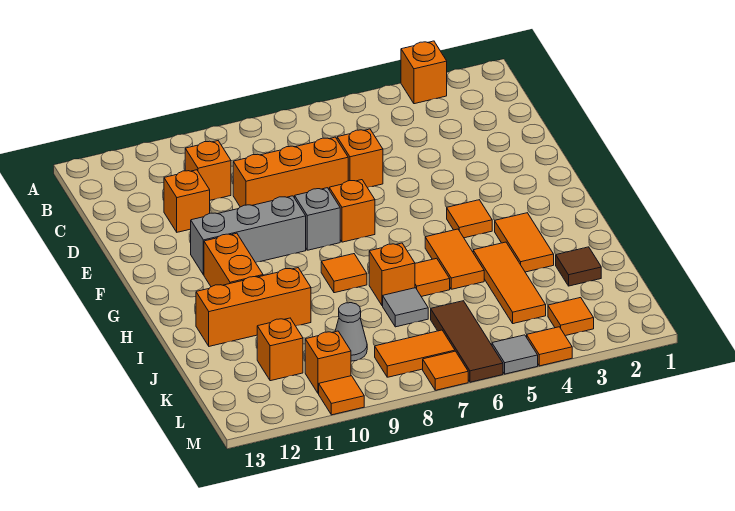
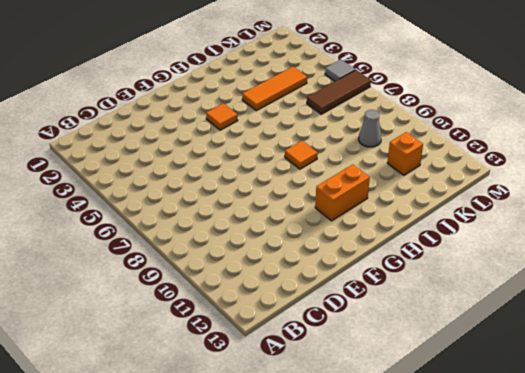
none -> orange 1x1 brick [401,41,447,104]
none -> orange 1x1 brick [185,141,231,200]
none -> orange 1x1 brick [337,129,383,188]

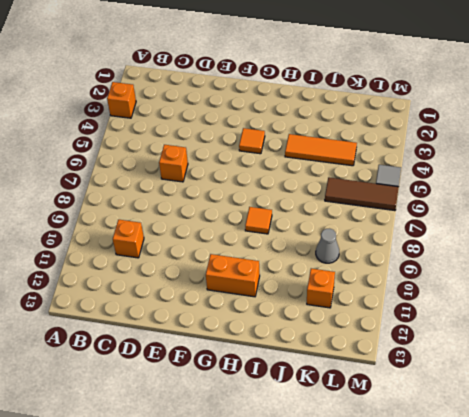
none -> orange 1x3 brick [233,137,348,207]
none -> orange 1x1 brick [164,170,210,232]
none -> orange 1x1 brick [329,180,375,242]

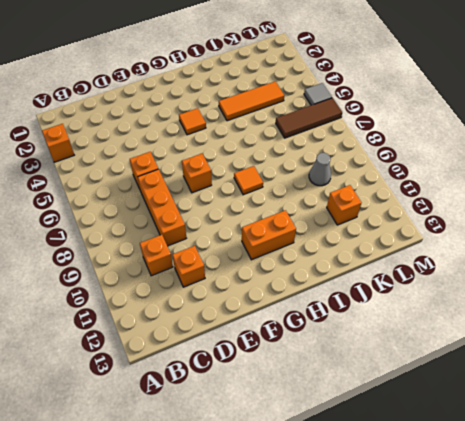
none -> grey 1x1 brick [295,188,340,250]
none -> grey 1x3 brick [191,196,306,275]
none -> orange 1x2 tile [495,213,554,272]

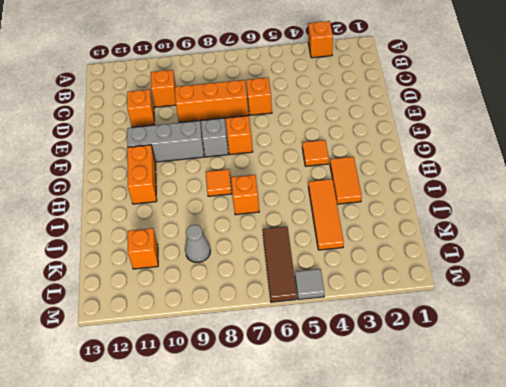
none -> orange 1x2 tile [425,229,484,289]
none -> orange 1x1 tile [415,258,450,297]
none -> orange 1x3 brick [196,268,311,346]

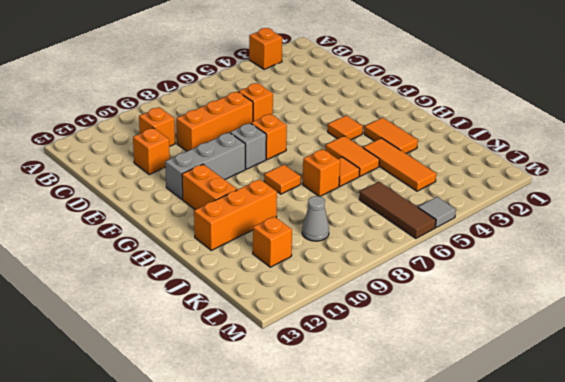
none -> brown 1x1 tile [556,247,601,286]
none -> grey 1x1 tile [383,288,428,327]
none -> orange 1x1 tile [548,298,594,336]

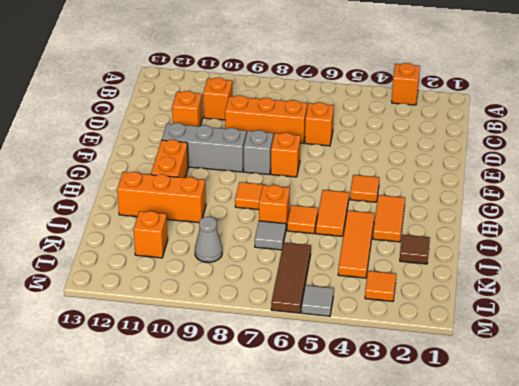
none -> orange 1x2 tile [375,330,455,377]
none -> orange 1x1 brick [305,331,351,394]
none -> orange 1x1 tile [527,327,572,366]

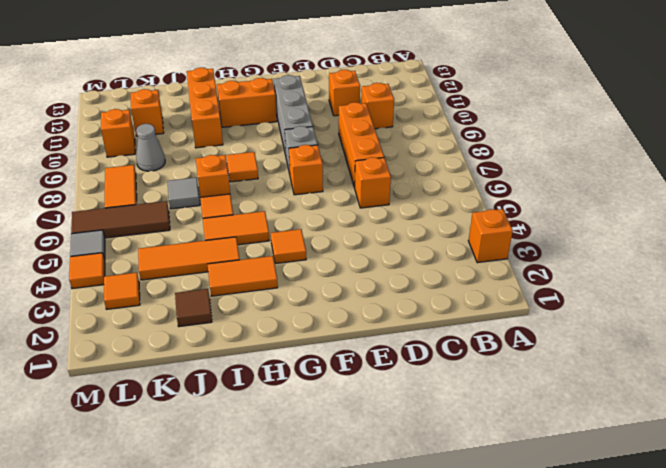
none -> orange 1x1 tile [423,351,468,390]
none -> orange 1x1 tile [319,376,364,415]

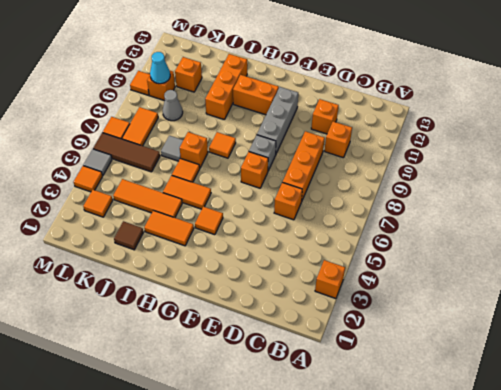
cyan 1x1 cone [150,52,170,84] -> none

